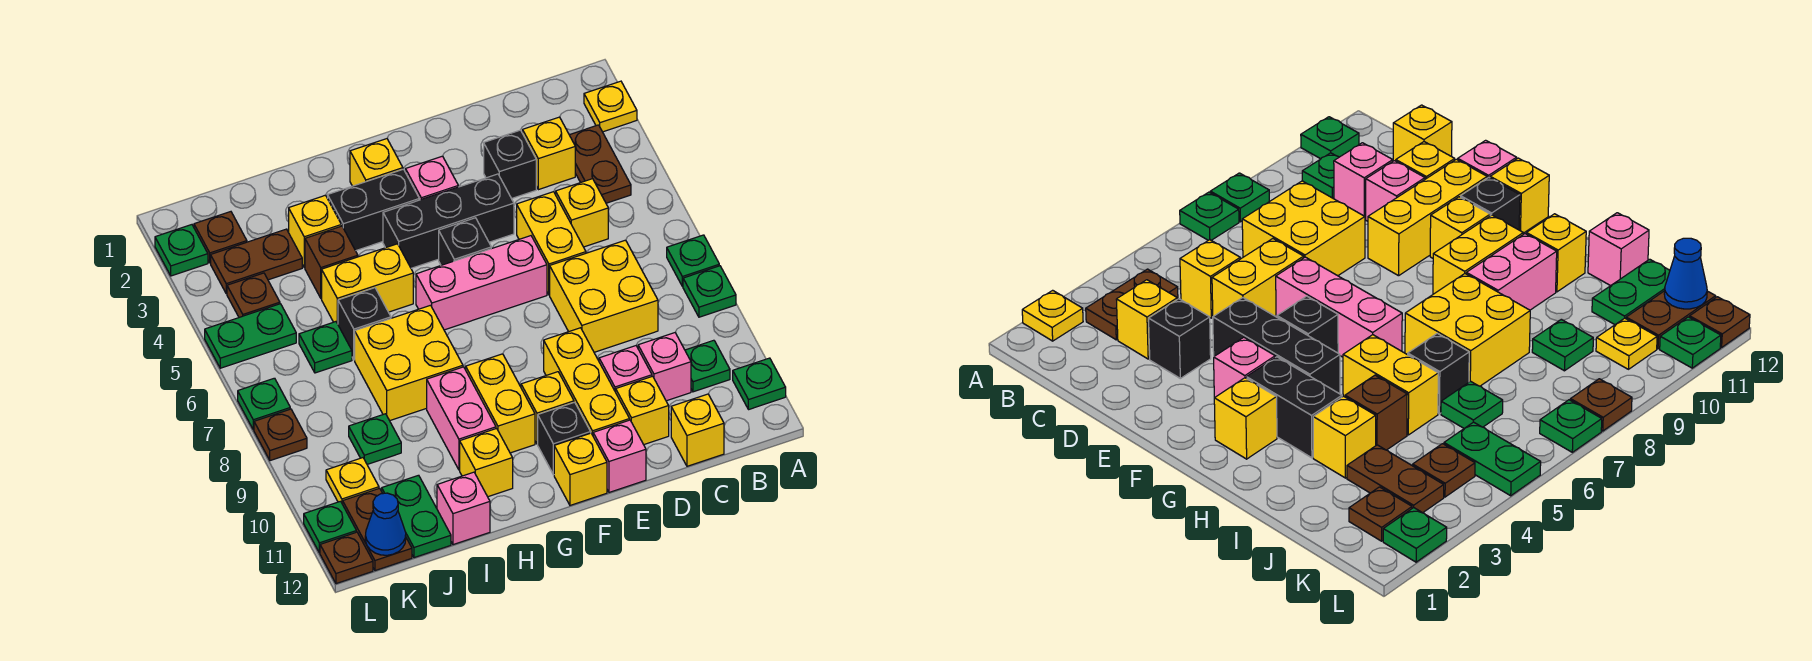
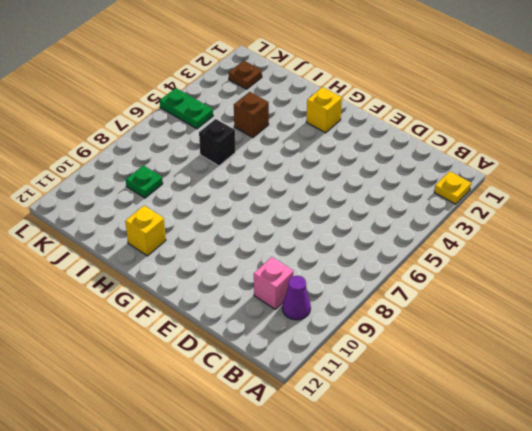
purple 1x1 cone [282,276,311,320] -> green 1x1 plate [685,340,730,392]
none -> green 1x1 plate [667,235,719,287]
none -> green 1x1 plate [683,266,736,317]
none -> green 1x1 plate [733,358,786,410]
none -> brown 1x2 plate [570,125,631,203]

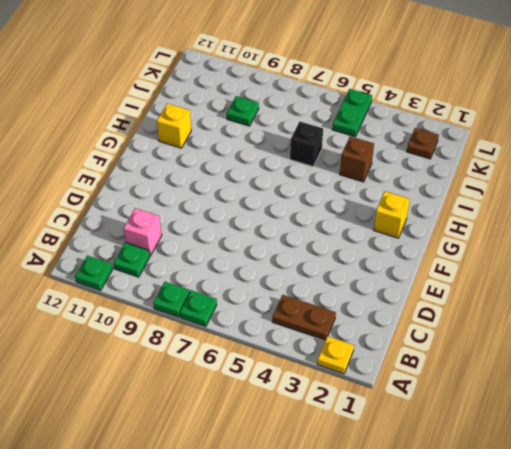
none -> yellow 1x1 brick [523,117,575,190]
none -> yellow 1x1 brick [556,179,608,247]
none -> yellow 2x2 brick [550,240,658,352]
none -> yellow 1x1 brick [671,394,724,466]

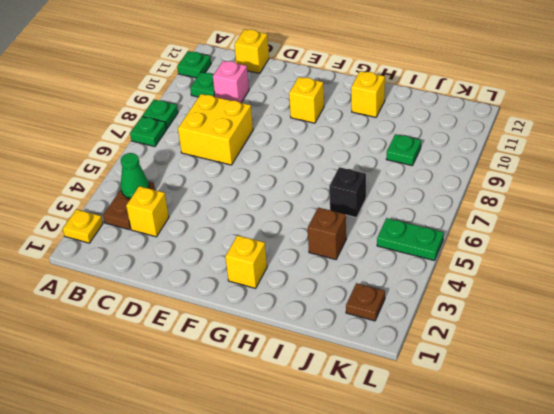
green 1x1 cone [121,153,149,198] -> none
none -> yellow 1x1 brick [556,179,608,247]
none -> black 1x1 brick [484,130,536,199]
none -> yellow 1x2 brick [517,192,586,295]
none -> pink 1x1 brick [599,346,652,392]

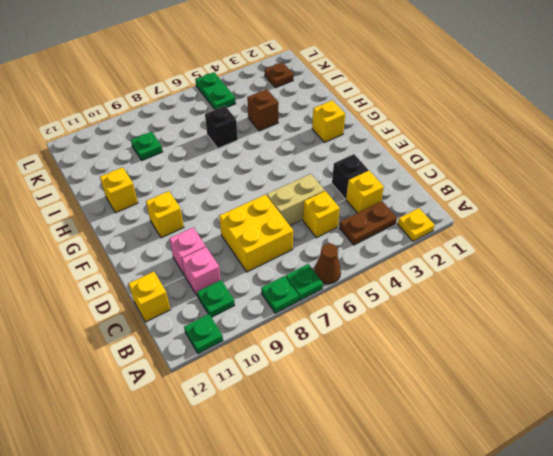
brown 1x1 cone [314,243,341,284] -> none
tan 1x2 brick [267,174,325,226] -> yellow 1x2 brick [517,192,586,295]
none -> yellow 1x1 brick [616,376,669,445]
none -> black 1x3 brick [383,174,514,268]
none -> pink 1x3 brick [416,236,547,330]
none -> yellow 1x3 brick [544,328,630,435]

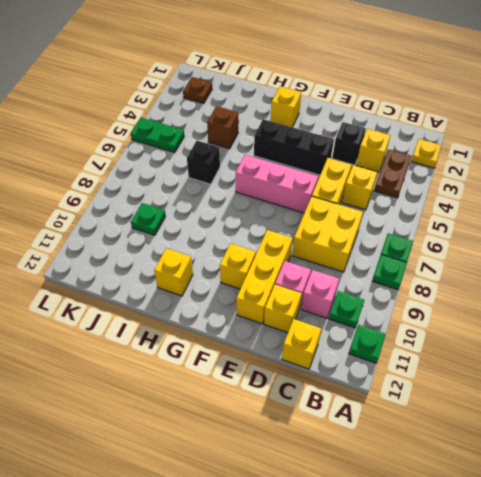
none -> pink 1x1 brick [593,420,646,492]
none -> pink 1x1 brick [406,156,458,200]
none -> black 1x1 brick [439,218,491,265]
none -> black 1x1 brick [538,402,591,475]

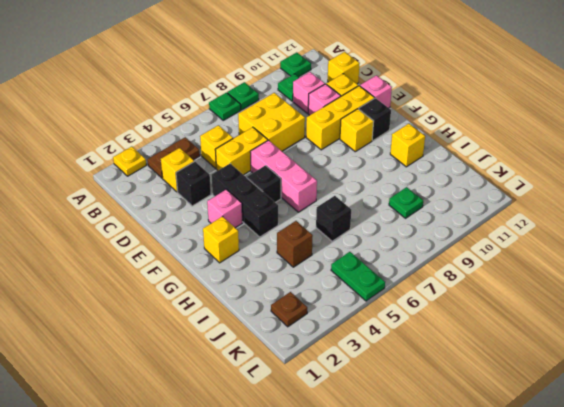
none -> yellow 1x1 brick [554,433,607,505]
none -> black 1x2 brick [328,169,419,251]
none -> yellow 1x2 brick [466,354,535,453]
none -> yellow 1x2 brick [322,244,413,324]

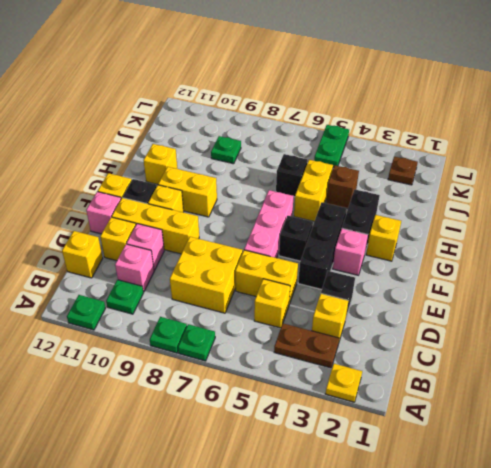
none -> yellow 2x2 brick [355,305,463,421]
none -> pink 1x2 brick [427,367,496,470]
none -> yellow 1x1 brick [289,195,341,268]
none -> pink 1x1 brick [437,472,490,545]

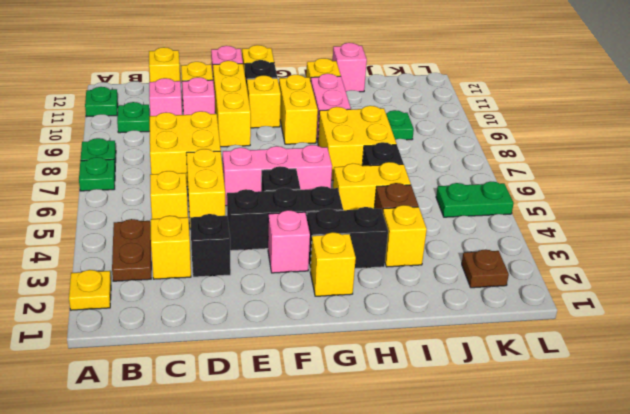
none -> brown 1x2 plate [211,229,302,294]
none -> green 1x1 plate [299,322,352,373]
none -> green 1x2 plate [382,475,451,558]
none -> brown 1x1 plate [227,273,280,317]

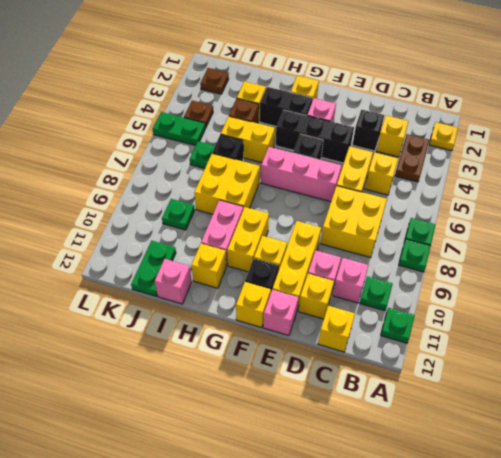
none -> brown 1x2 plate [211,229,302,294]
none -> yellow 1x1 plate [326,458,379,504]
none -> brown 1x2 plate [343,488,412,571]
none -> green 1x1 plate [155,225,208,276]

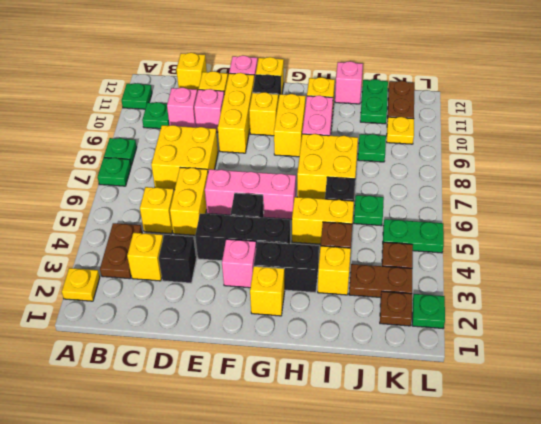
none -> green 1x1 plate [238,378,290,430]
none -> brown 1x1 plate [254,409,307,461]
none -> green 1x1 plate [304,501,356,553]
none -> brown 1x1 plate [320,532,373,584]

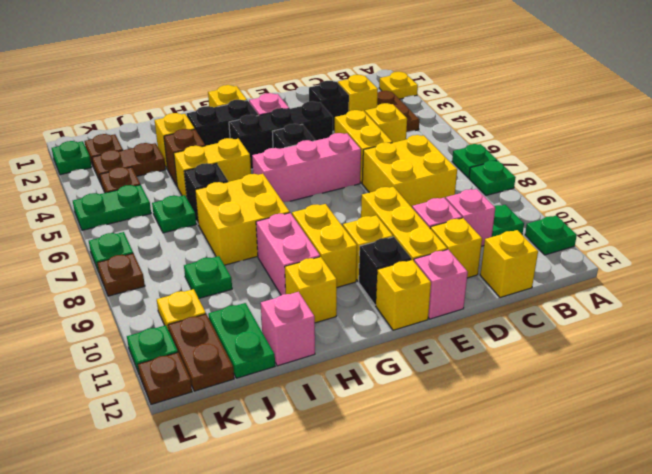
none -> blue 1x1 cone [365,493,406,555]

